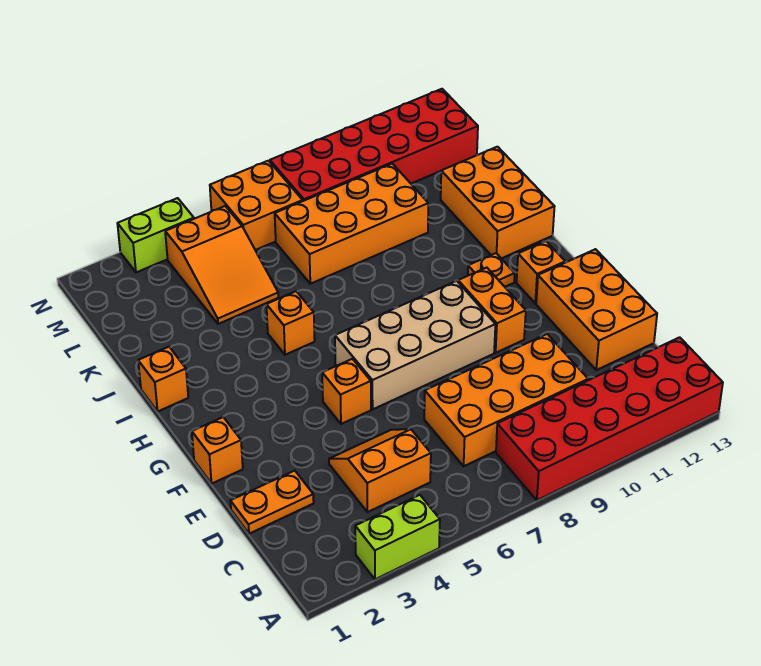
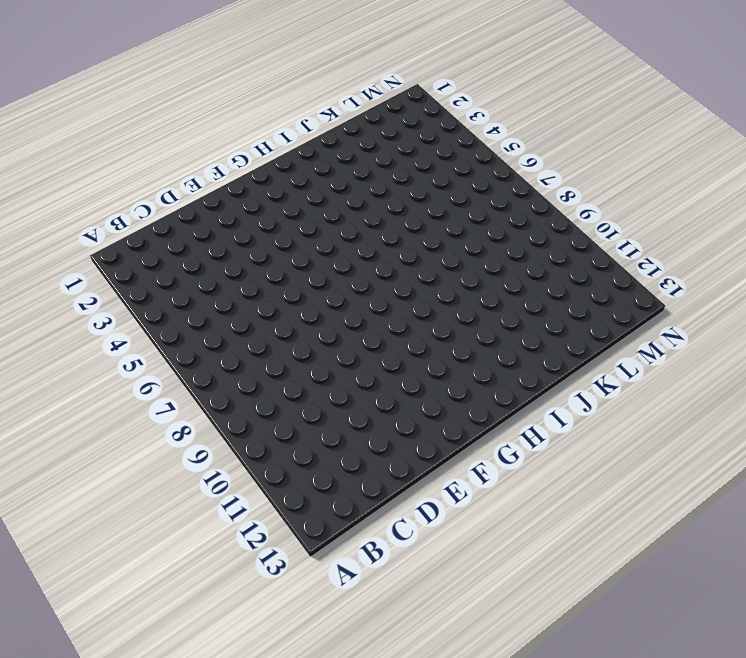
none -> lime 1x2 brick [355,495,440,579]
none -> red 2x6 brick [496,337,723,500]
none -> orange 2x2 slope [329,429,431,512]

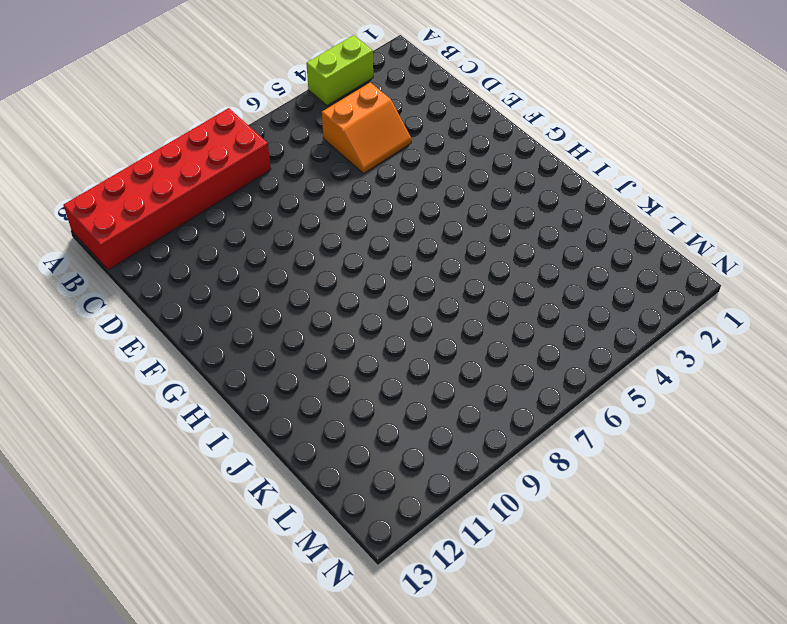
none -> orange 2x4 brick [424,334,588,466]
none -> orange 1x2 plate [230,471,314,534]
none -> orange 2x3 brick [536,249,657,370]

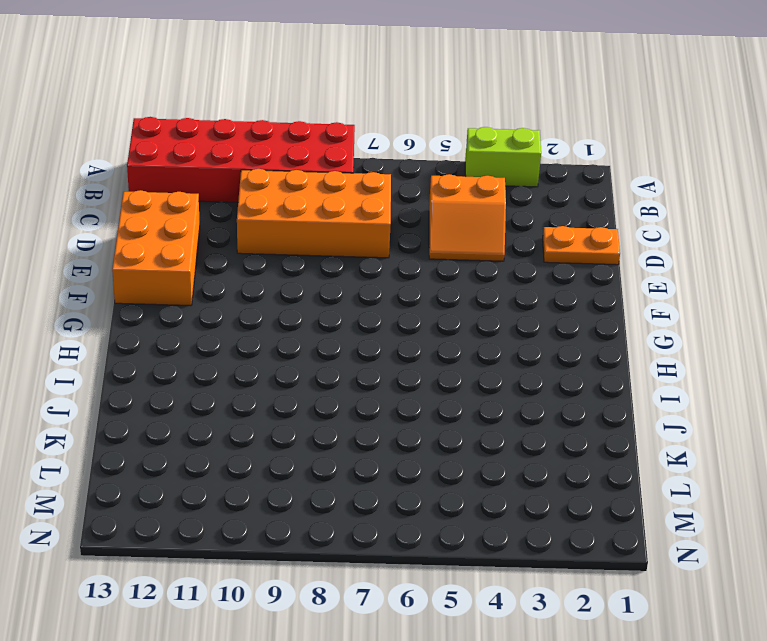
none -> orange 1x1 brick [192,417,243,483]
none -> orange 1x1 brick [322,359,371,424]
none -> tan 2x4 brick [335,281,495,409]

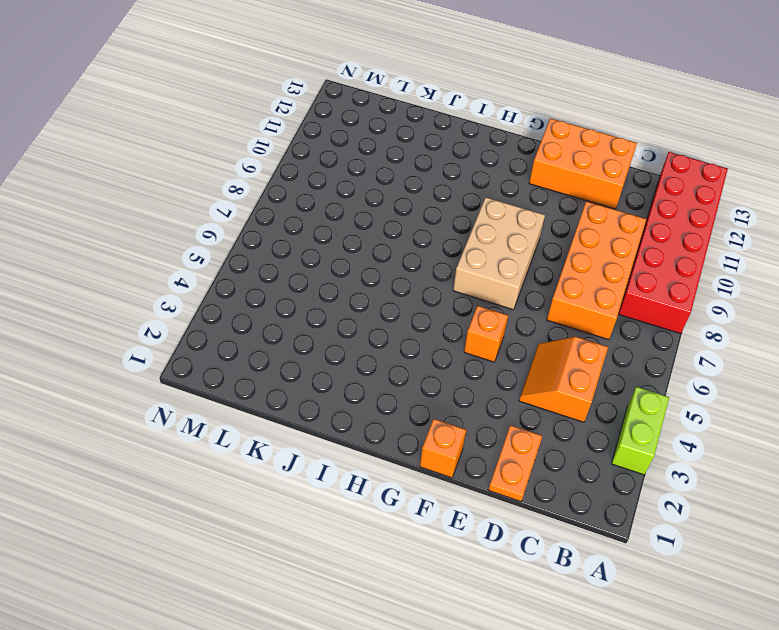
tan 2x3 brick [453,197,545,310] -> tan 2x4 brick [335,281,495,409]
none -> orange 1x2 brick [458,268,526,353]
none -> orange 1x1 brick [517,241,565,303]
none -> orange 1x1 plate [468,253,515,287]

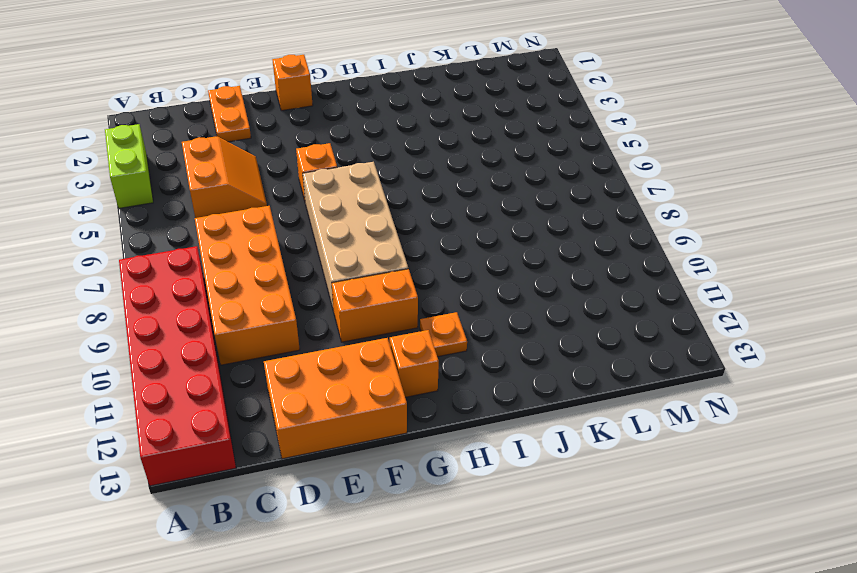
none -> orange 1x1 brick [138,347,188,411]
none -> orange 1x1 brick [266,291,315,355]
none -> orange 2x3 brick [441,147,555,259]

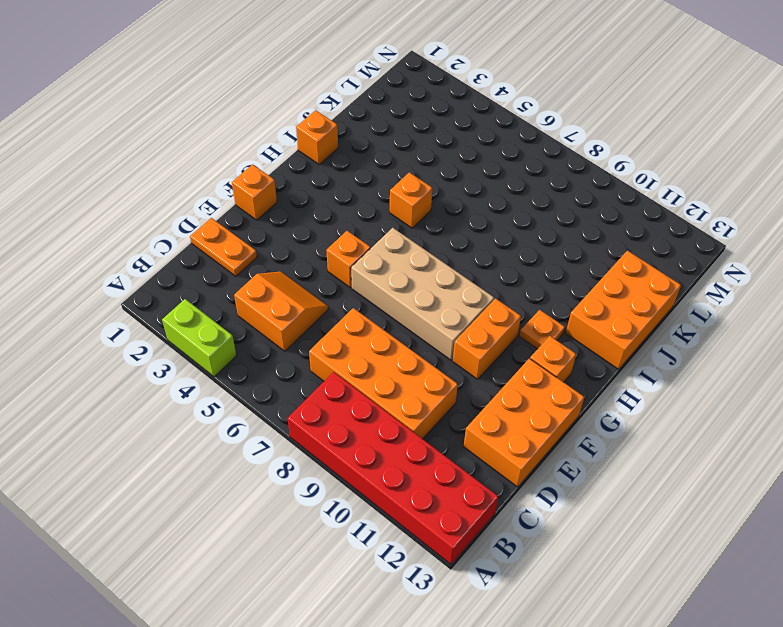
none -> orange 2x3 slope [165,206,278,324]
none -> orange 2x4 brick [275,164,428,284]
none -> orange 2x2 brick [210,161,303,250]

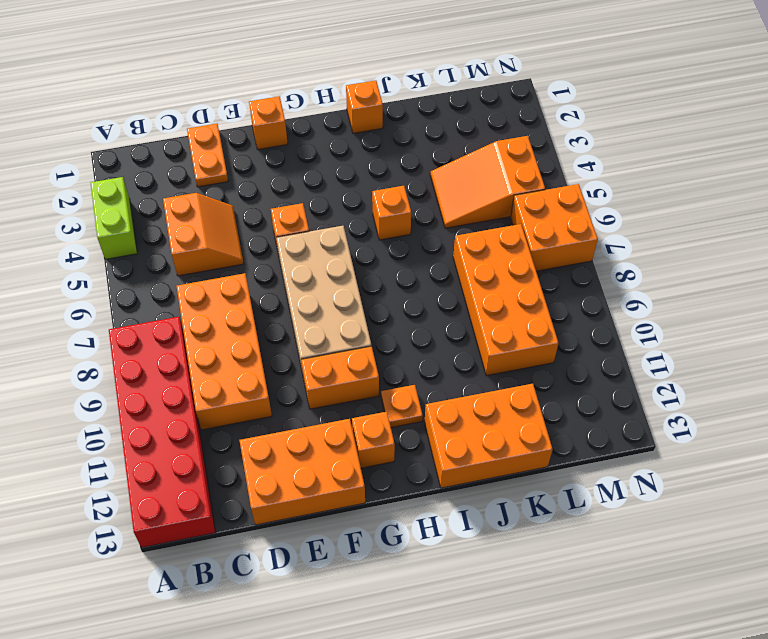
none -> red 2x6 brick [270,89,478,201]
none -> lime 1x2 brick [117,198,194,272]

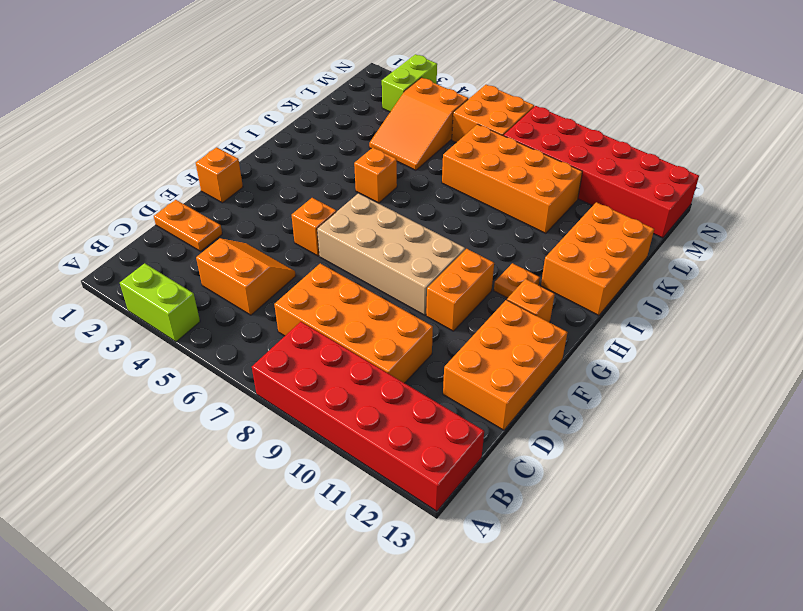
lime 1x2 brick [382,54,437,112] -> lime 1x2 brick turned to [117,198,194,272]
none -> orange 1x1 brick [138,347,188,411]

